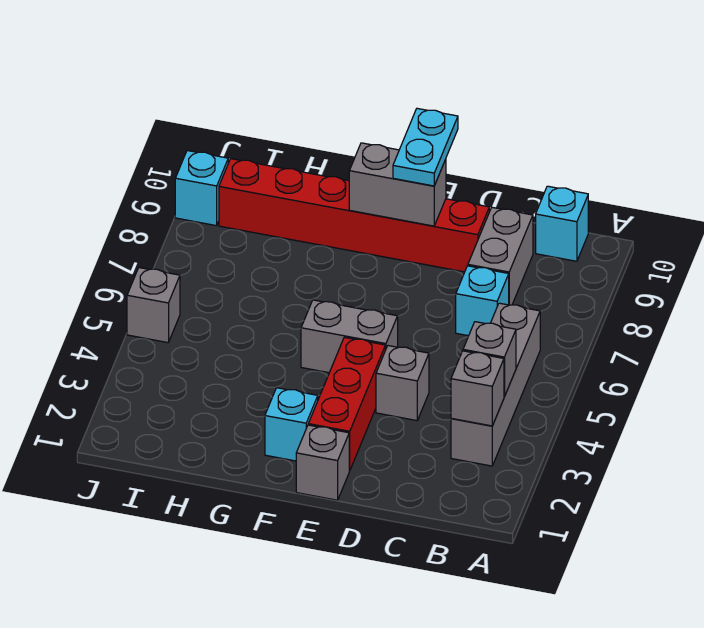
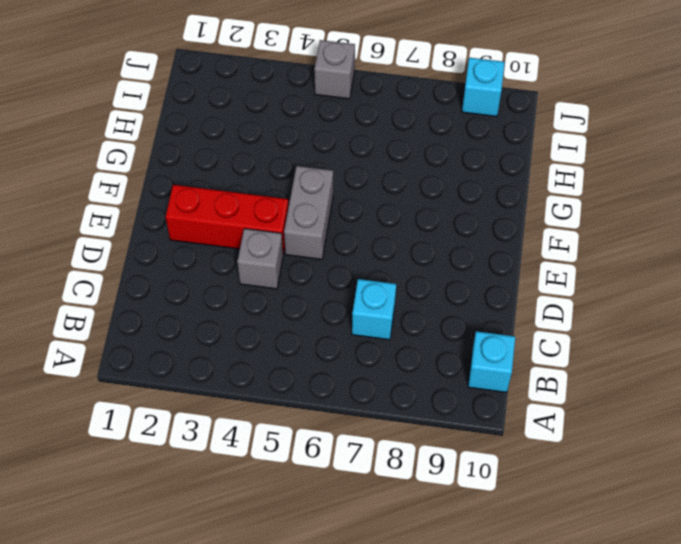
none -> grey 1x4 brick [451,303,540,466]
none -> grey 1x2 brick [468,207,533,305]
none -> red 1x6 brick [219,159,489,272]

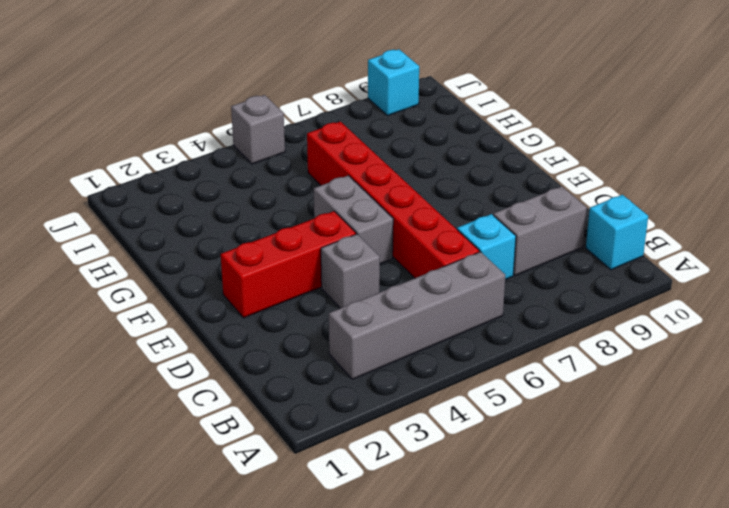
red 1x6 brick [307,122,479,278] -> red 1x6 brick moved to [219,159,489,272]
none -> grey 1x1 brick [296,425,349,500]
none -> cyan 1x1 brick [265,388,318,461]
none -> grey 1x1 brick [451,351,504,426]

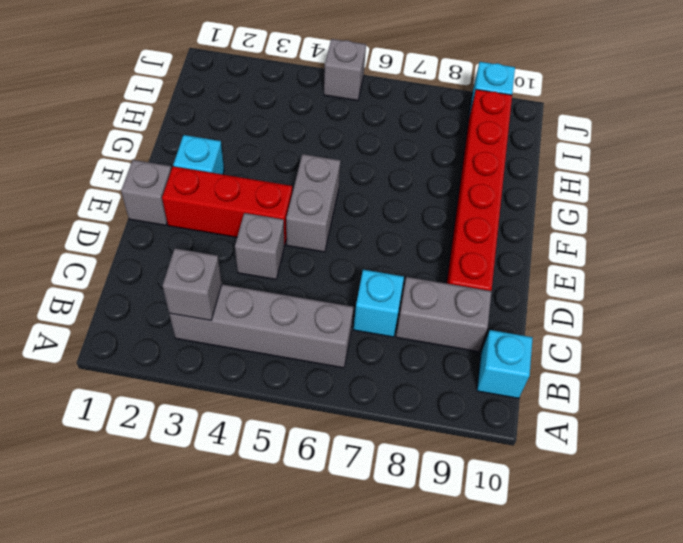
none -> grey 1x1 brick [463,322,516,397]
none -> grey 1x2 brick [349,143,446,226]
none -> cyan 1x2 plate [393,108,458,186]

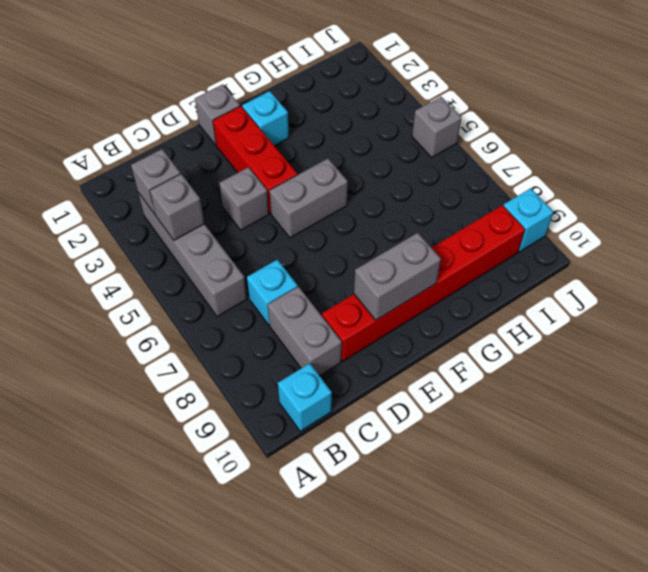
none -> cyan 1x2 plate [393,108,458,186]

